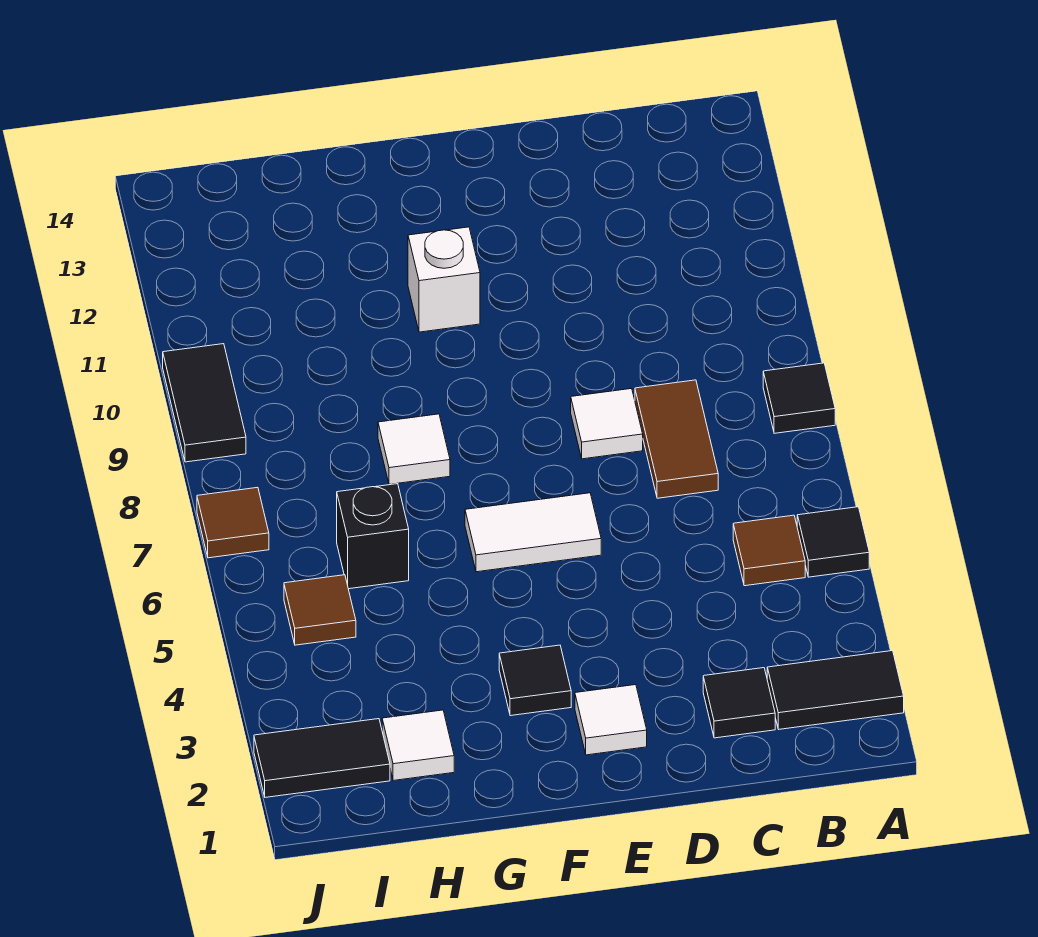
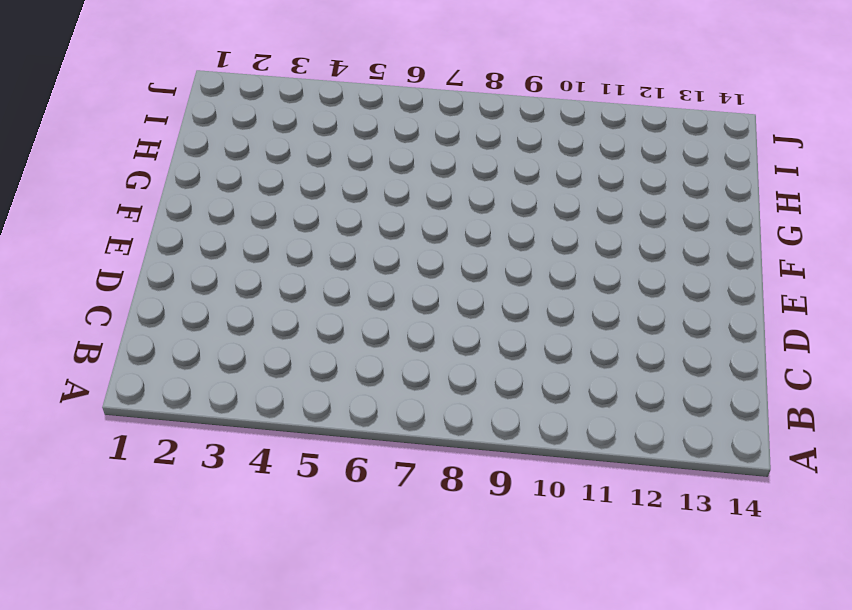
none -> black 1x2 tile [767,651,904,729]
none -> black 1x1 tile [797,507,869,577]
none -> black 1x1 tile [763,363,835,433]

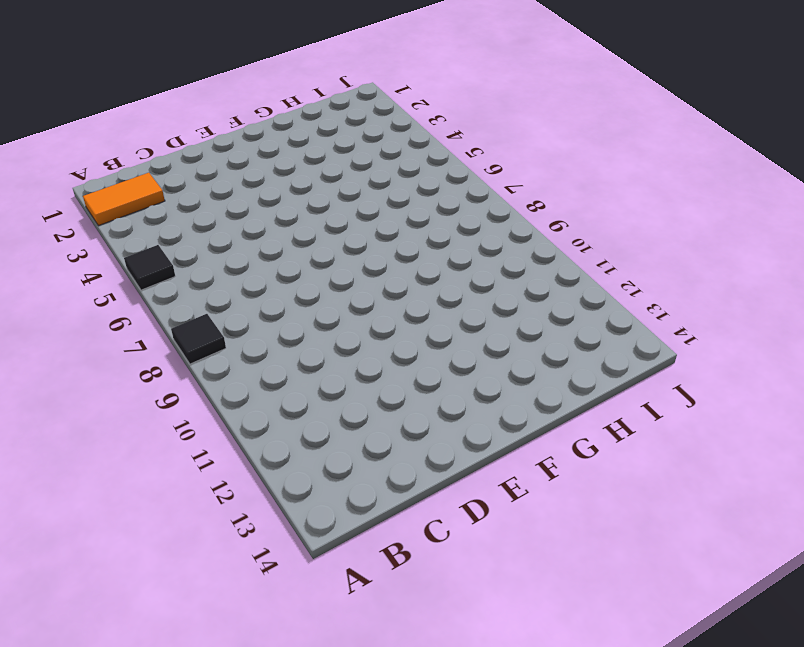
orange 1x2 tile [83,173,165,226] -> black 1x2 tile [767,651,904,729]
none -> brown 1x1 tile [733,515,805,586]
none -> black 1x1 tile [703,668,775,738]
none -> brown 1x2 tile [635,380,718,498]

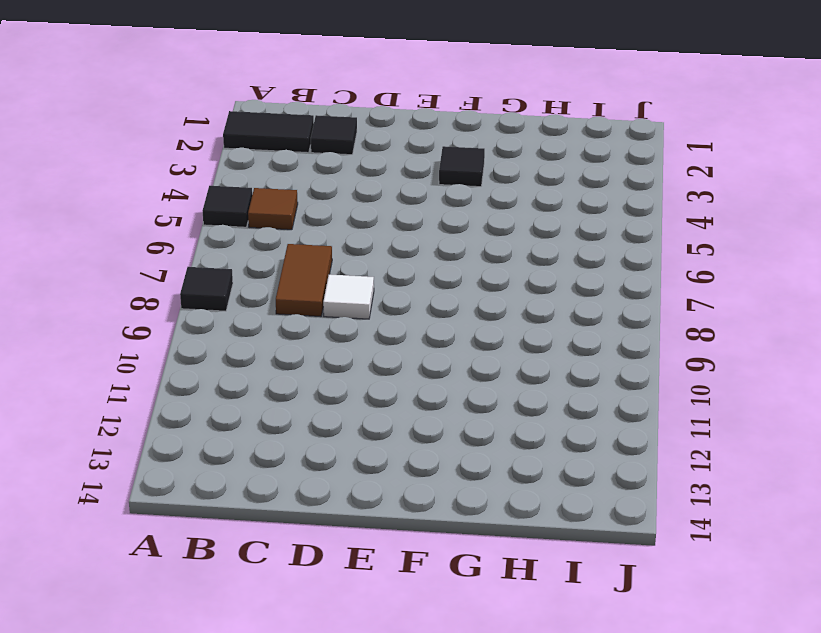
none -> white 1x1 tile [575,685,647,755]
none -> white 1x2 tile [465,493,601,572]
none -> white 1x1 brick [408,227,480,332]

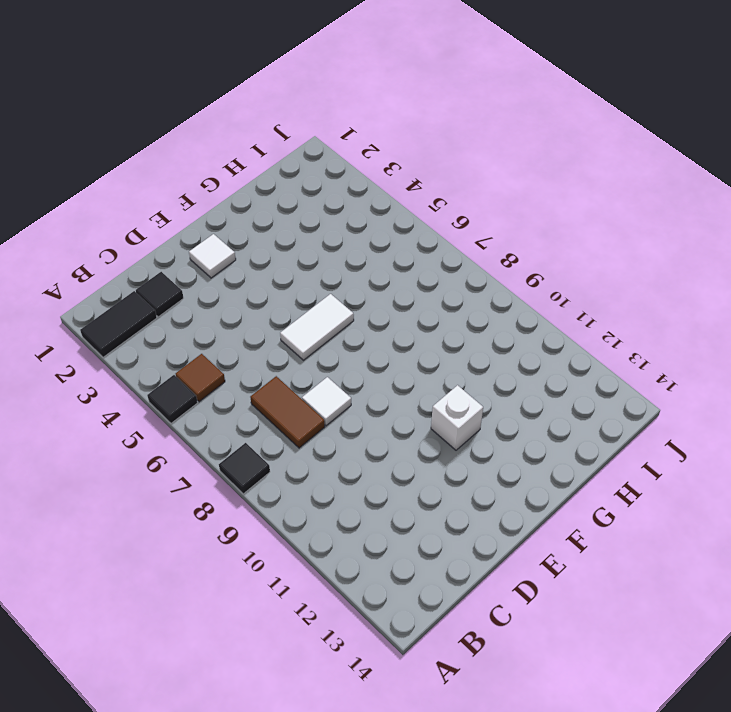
none -> black 1x1 tile [499,645,571,716]
none -> white 1x1 tile [378,414,450,484]
none -> white 1x1 tile [382,710,454,781]

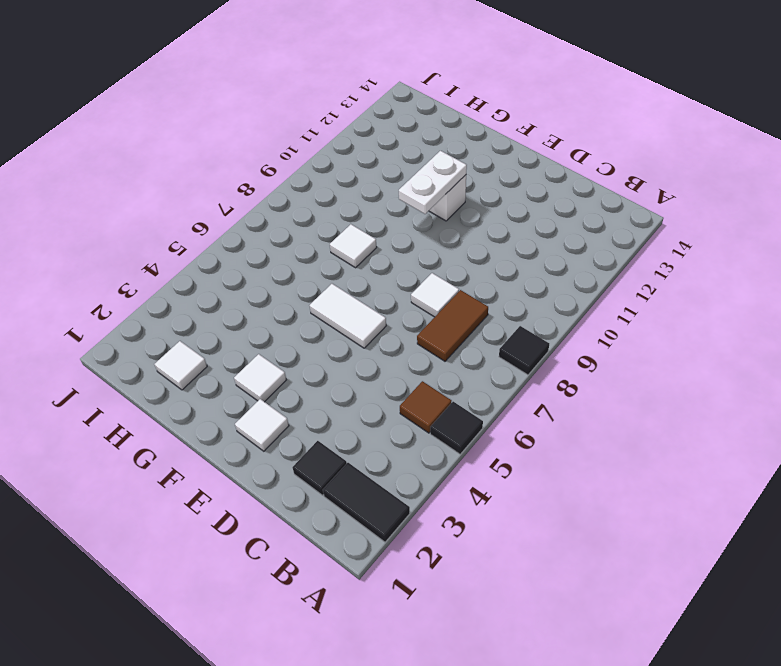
white 1x1 tile [234,354,286,402] -> black 1x1 tile [499,645,571,716]
white 1x2 plate [399,151,467,214] -> none
none -> black 1x1 brick [337,484,409,589]
none -> black 1x2 tile [254,719,390,797]
none -> brown 1x1 tile [284,575,356,645]

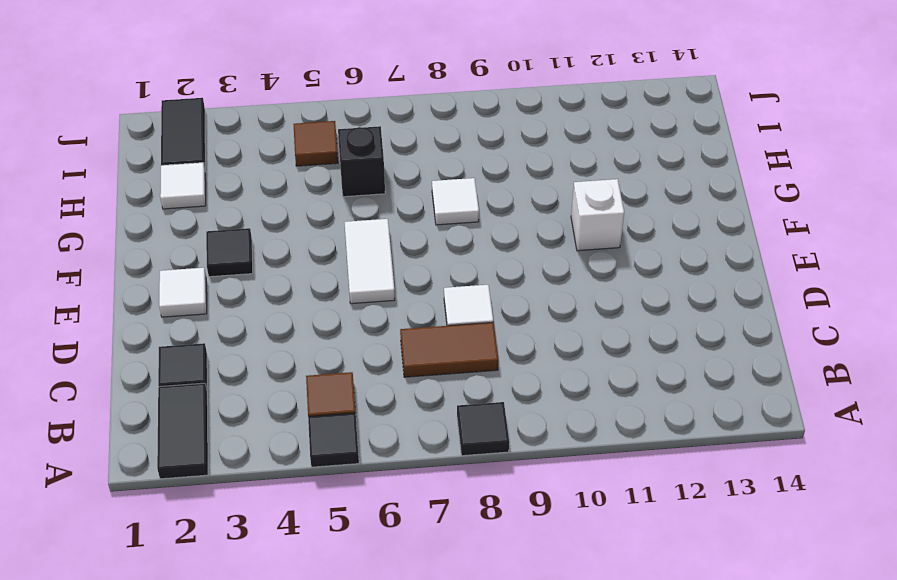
none -> brown 1x1 tile [197,487,269,558]
none -> black 1x2 tile [163,344,246,462]

